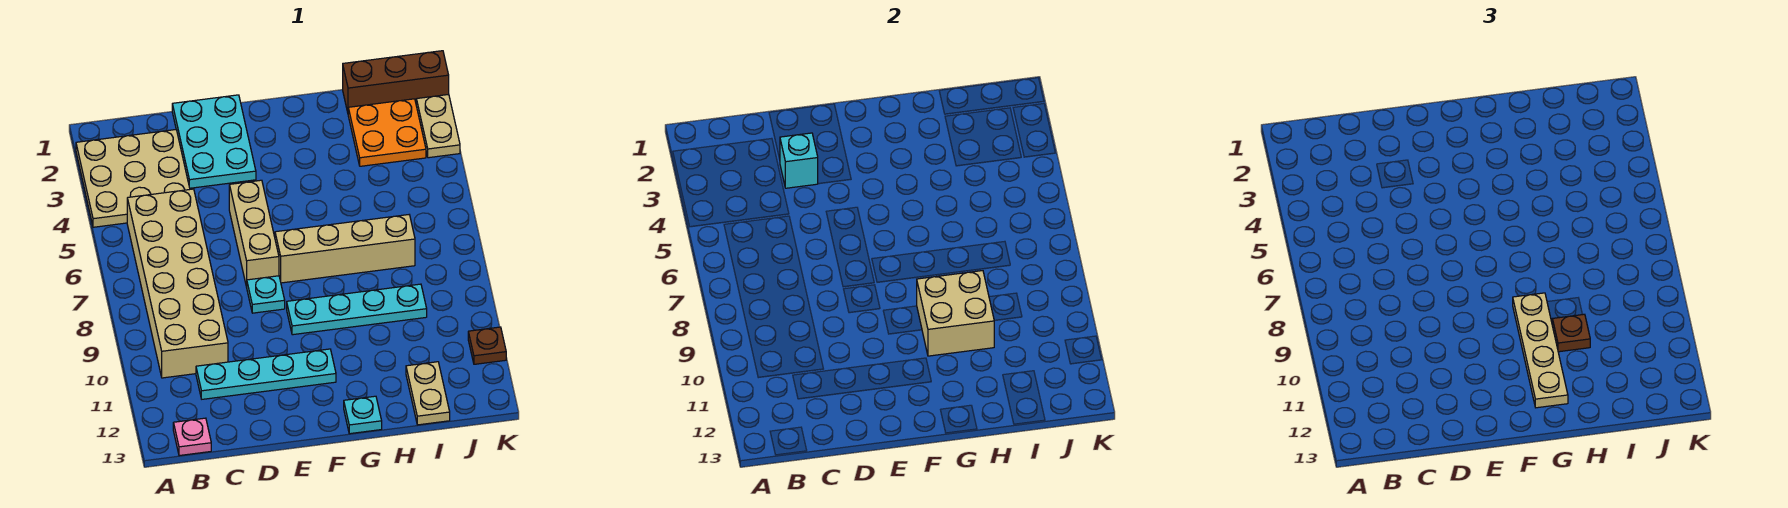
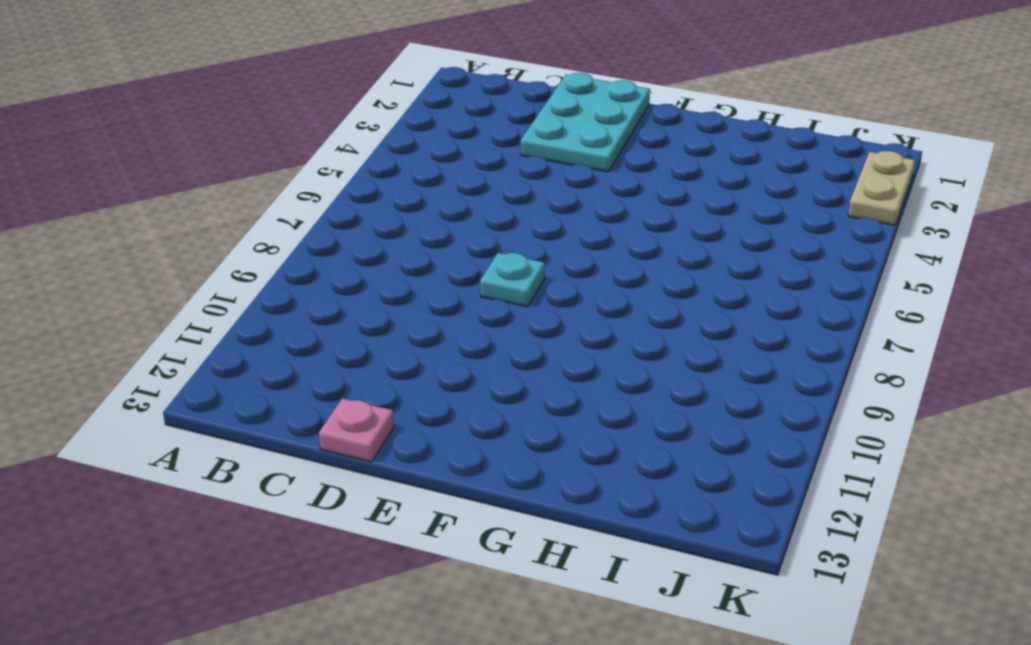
pink 1x1 plate [319,398,394,462] -> pink 1x1 plate moved to [173,418,211,456]
none -> tan 3x3 plate [76,129,190,227]
none -> tan 2x6 brick [127,189,228,378]
none -> cyan 1x4 plate [196,349,336,399]

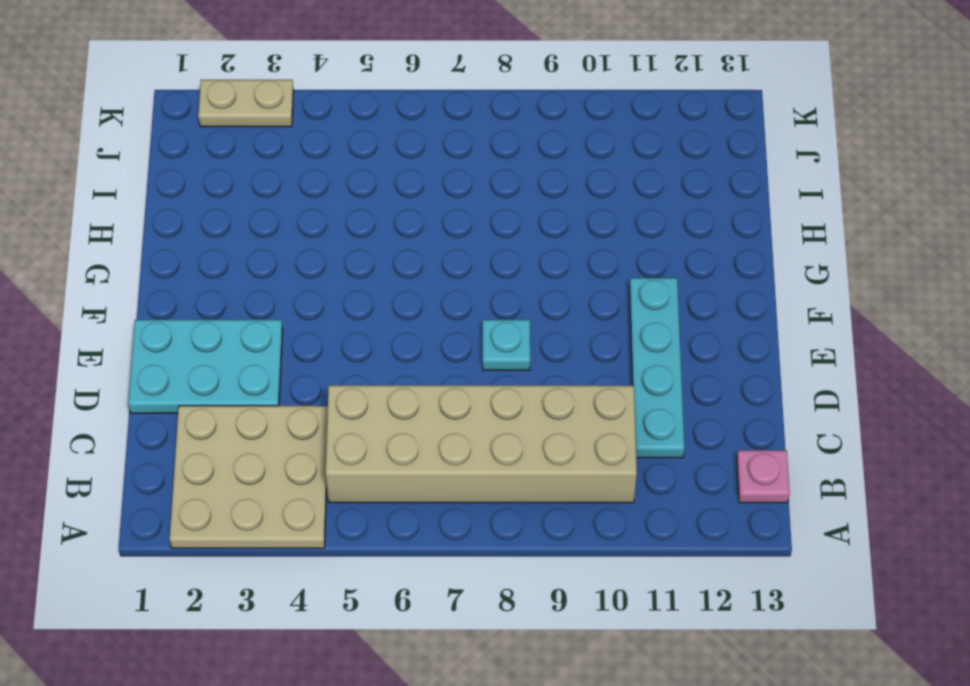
none -> tan 1x3 brick [229,180,279,287]
none -> tan 1x4 brick [275,215,415,283]
none -> cyan 1x4 plate [287,284,427,335]

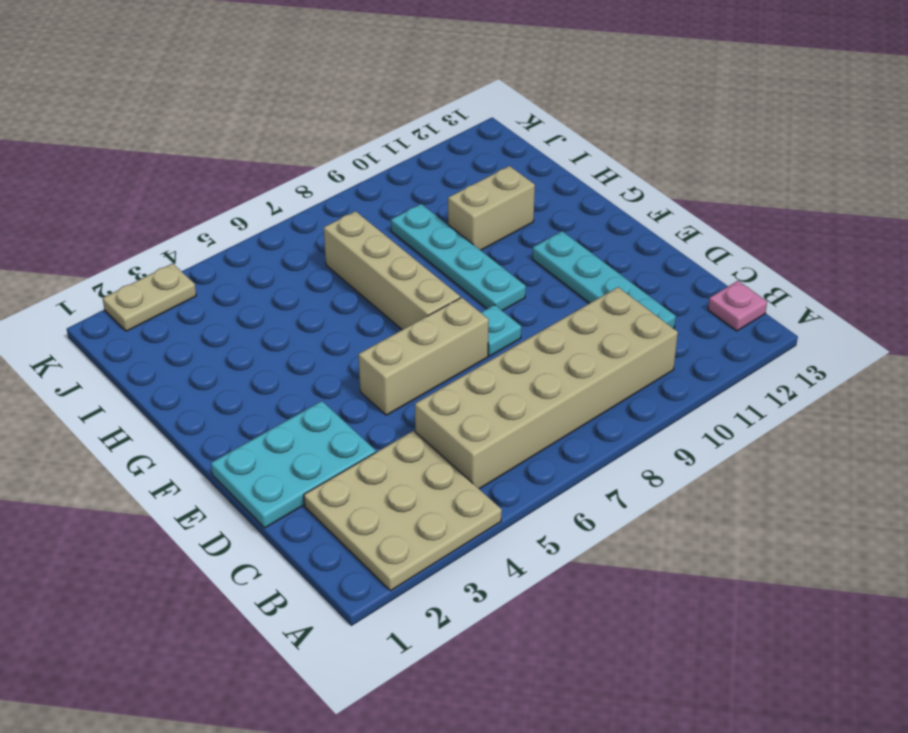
tan 1x2 brick [448,166,535,250] -> none
none -> cyan 1x1 plate [344,396,382,434]
none -> brown 1x3 brick [343,51,449,112]
none -> orange 2x2 plate [348,99,426,166]

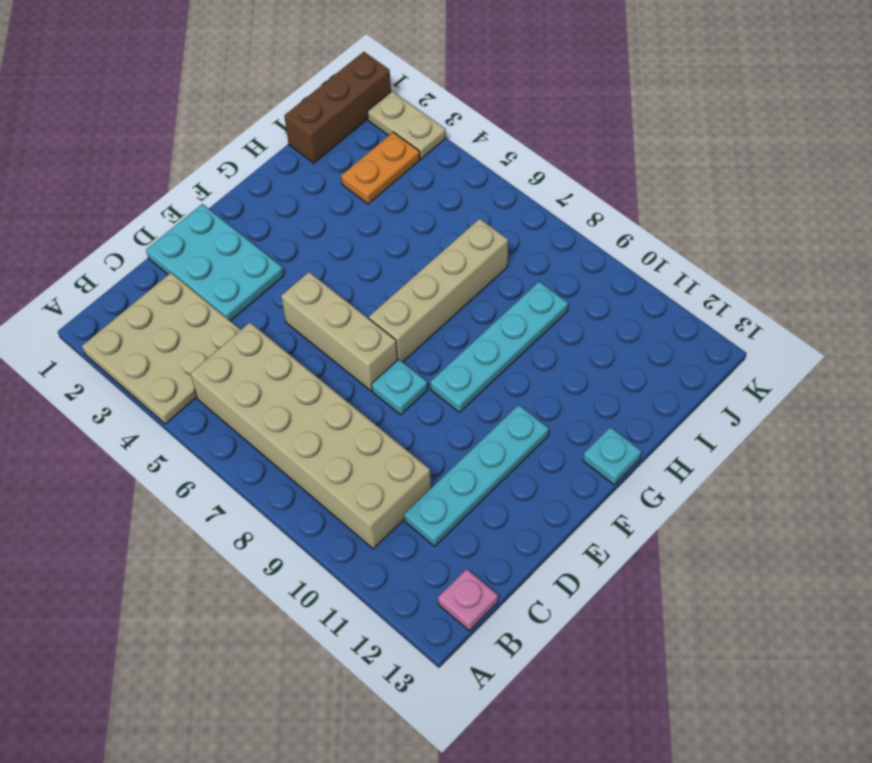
orange 1x2 plate [341,132,420,204] -> orange 2x2 plate [348,99,426,166]
none -> tan 1x2 plate [406,362,450,425]
none -> brown 1x1 plate [468,327,506,364]
none -> cyan 1x1 brick [780,133,818,188]

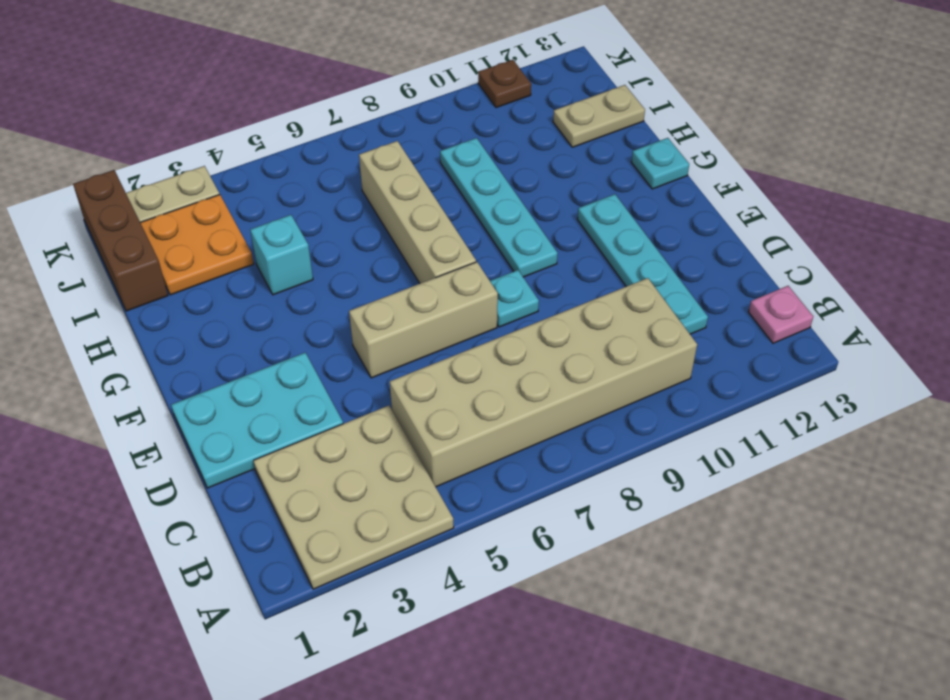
cyan 1x1 brick [250,215,313,295] -> cyan 1x1 brick moved to [780,133,818,188]
none -> tan 2x2 brick [917,271,995,356]
none -> tan 1x4 plate [1513,293,1568,408]
none -> brown 1x1 plate [1552,314,1590,352]

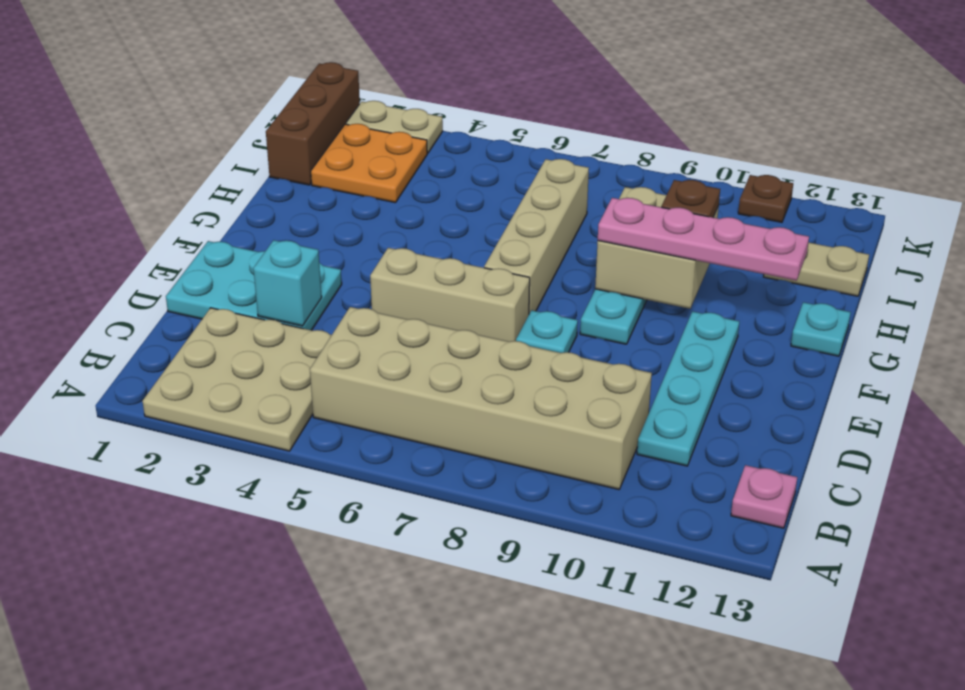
pink 1x4 plate [598,198,809,281] -> tan 1x4 plate [1513,293,1568,408]

